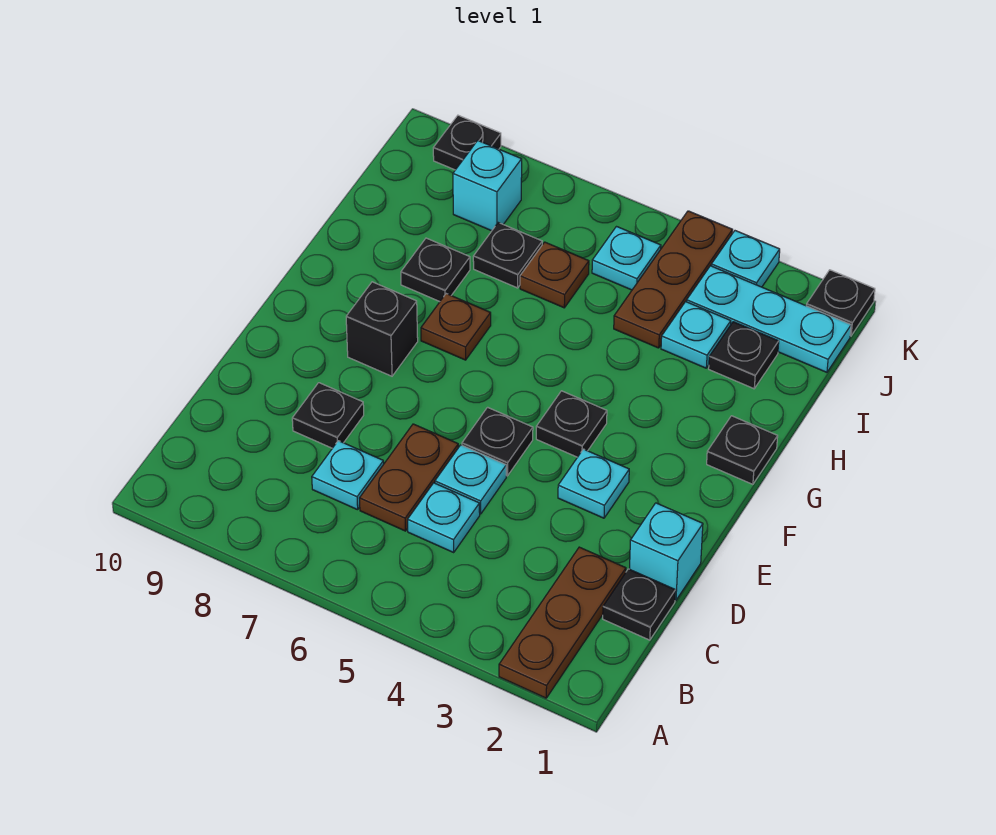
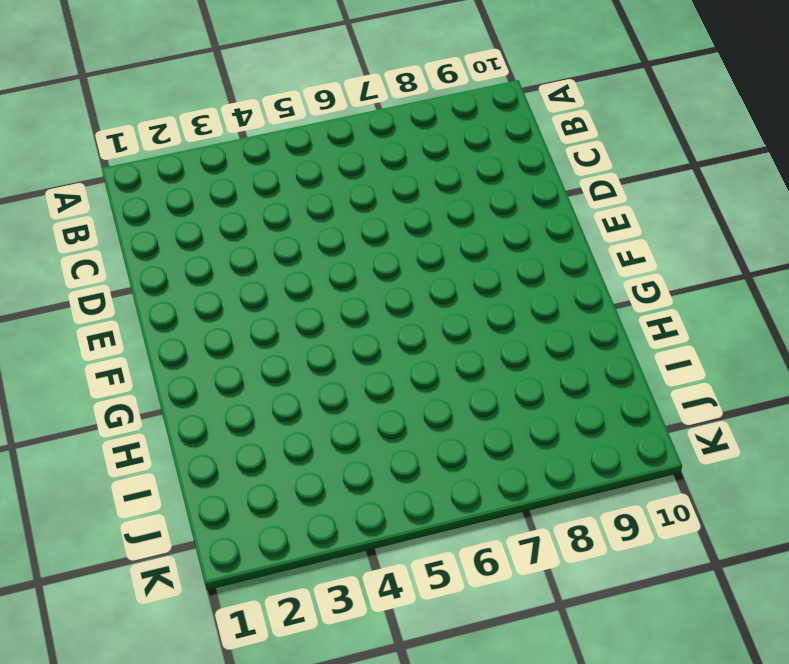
none -> brown 1x3 plate [499,547,626,698]
none -> black 1x1 plate [603,569,675,640]
none -> cyan 1x1 plate [408,483,480,552]

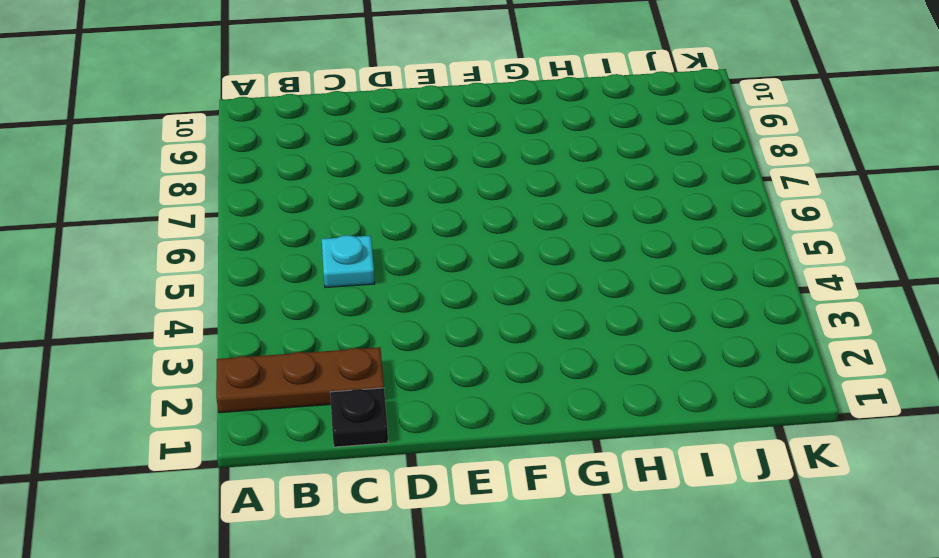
none -> brown 1x2 plate [360,424,458,531]
none -> cyan 1x1 plate [312,441,384,510]
none -> cyan 1x1 brick [630,503,703,600]

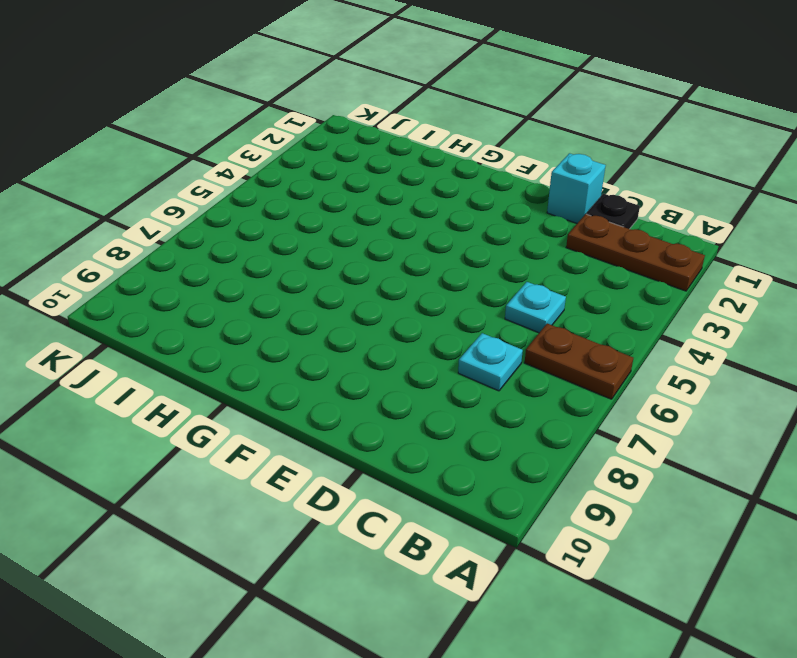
brown 1x2 plate [525,323,633,399] -> brown 1x2 plate moved to [360,424,458,531]
none -> cyan 1x1 plate [435,445,506,514]
none -> black 1x1 plate [292,383,364,448]
none -> cyan 1x1 plate [558,449,629,518]

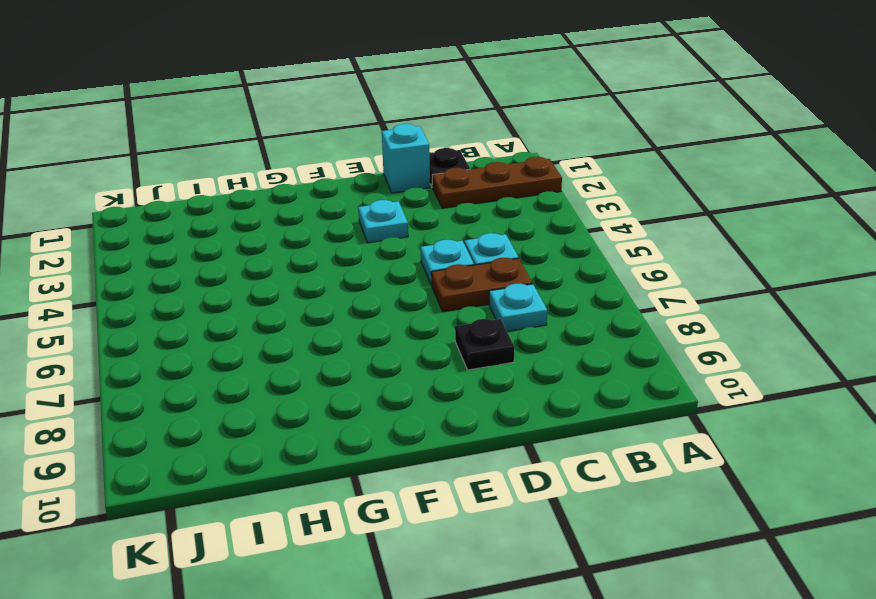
none -> black 1x1 plate [462,407,533,476]
none -> black 1x1 plate [536,391,607,457]
none -> black 1x1 brick [346,282,418,376]

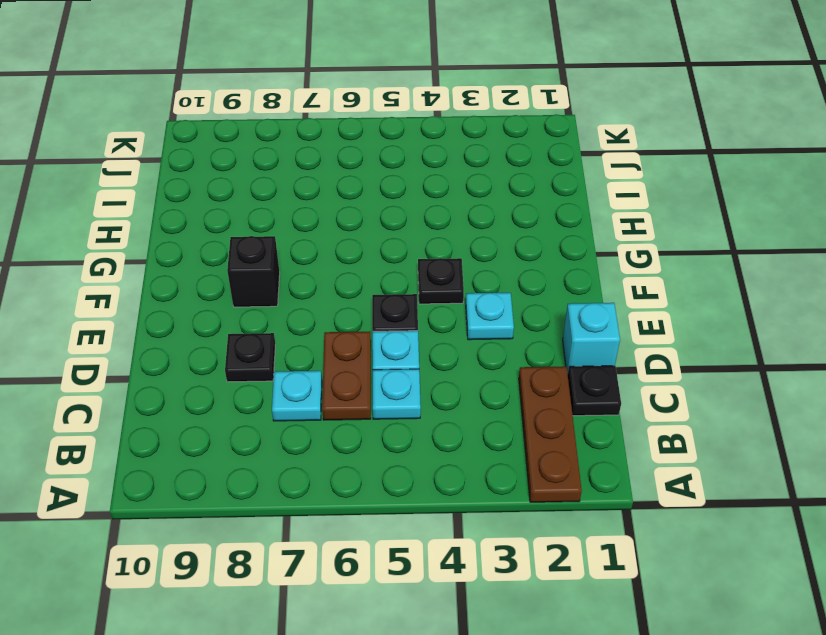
none -> black 1x1 plate [707,416,778,484]
none -> brown 1x1 plate [421,294,491,360]
none -> black 1x1 plate [401,238,470,302]

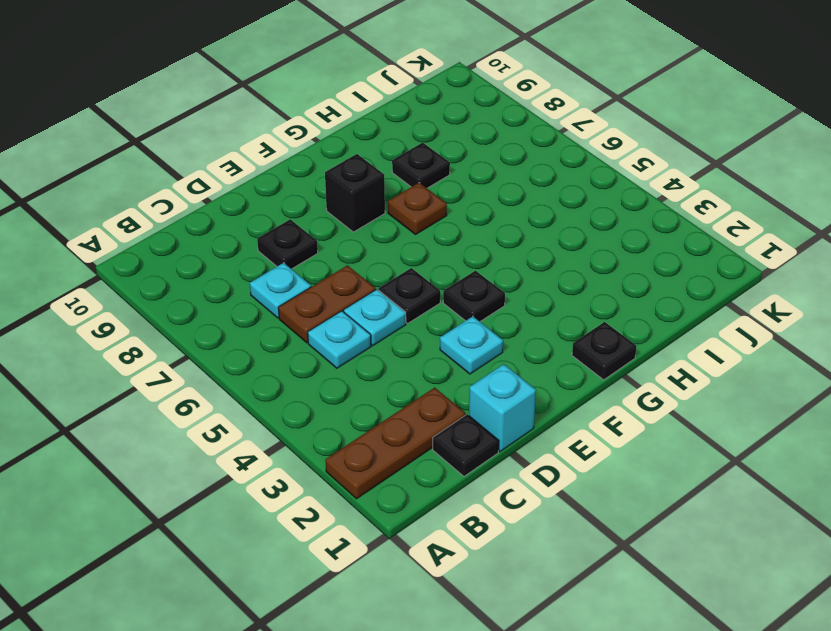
none -> black 1x1 plate [709,322,779,389]
none -> cyan 1x1 plate [661,302,731,368]
none -> brown 1x3 plate [614,211,732,348]

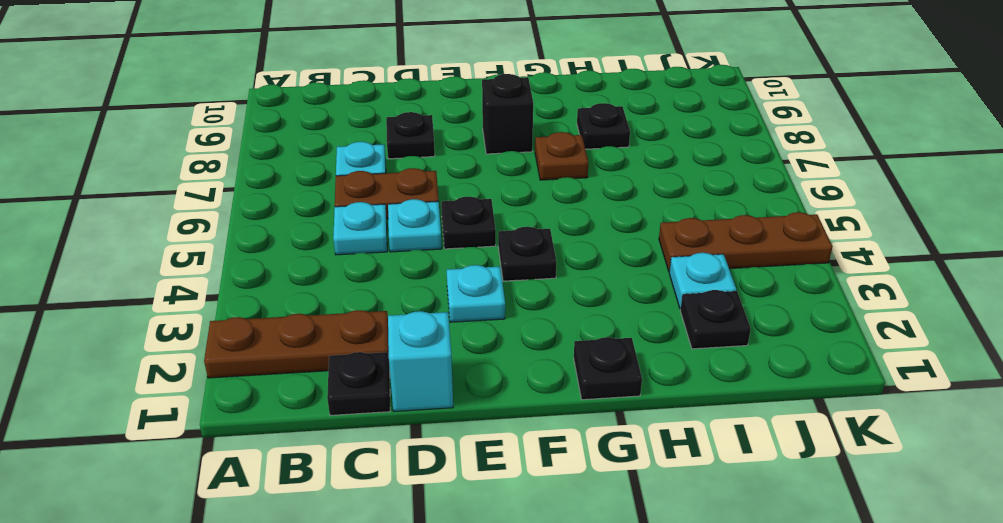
none -> brown 1x1 plate [520,242,589,308]
none -> black 1x1 plate [473,223,542,288]
none -> cyan 1x3 plate [687,266,851,372]

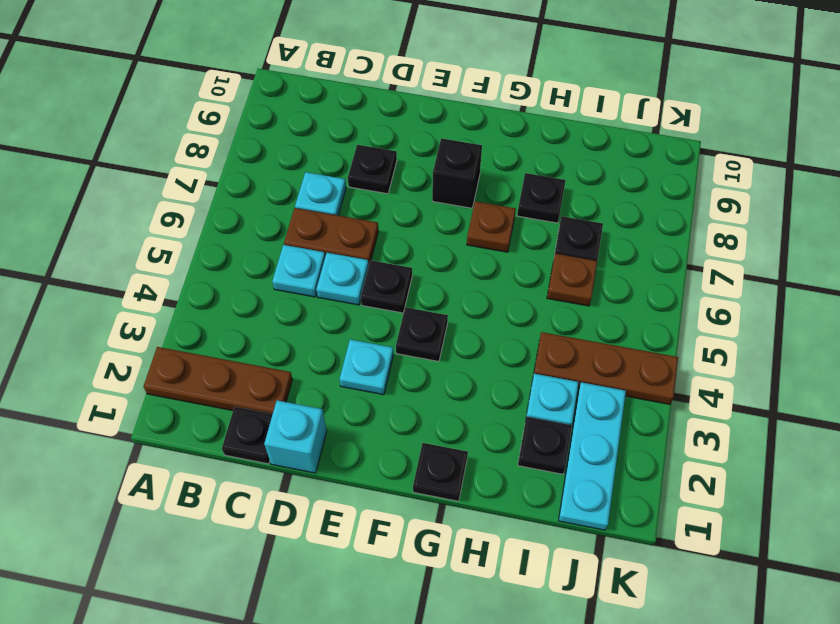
none -> cyan 1x1 plate [592,227,661,290]
none -> cyan 1x1 brick [453,141,522,231]
none -> black 1x1 plate [806,270,875,336]

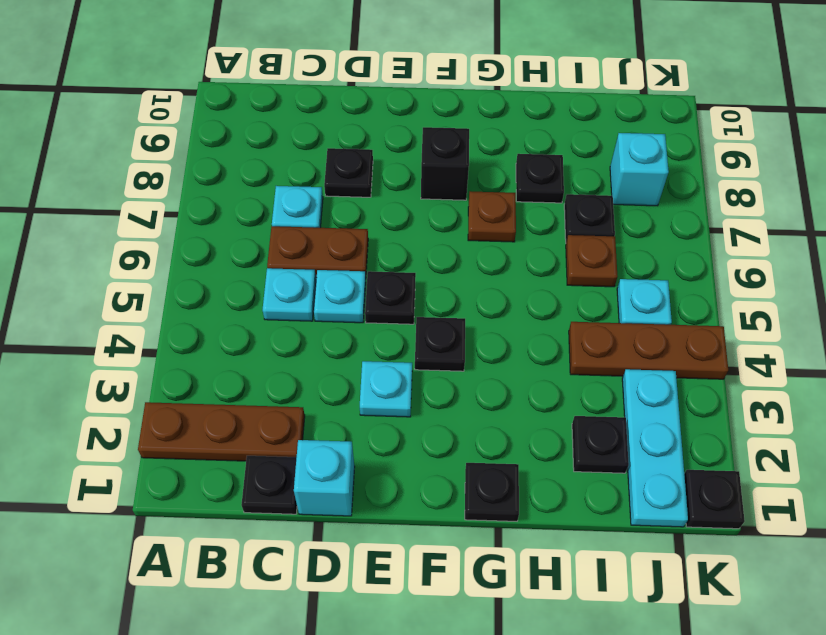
none -> cyan 1x1 plate [661,302,731,368]
none -> cyan 1x1 plate [711,231,780,287]
none -> black 1x1 plate [433,115,501,170]

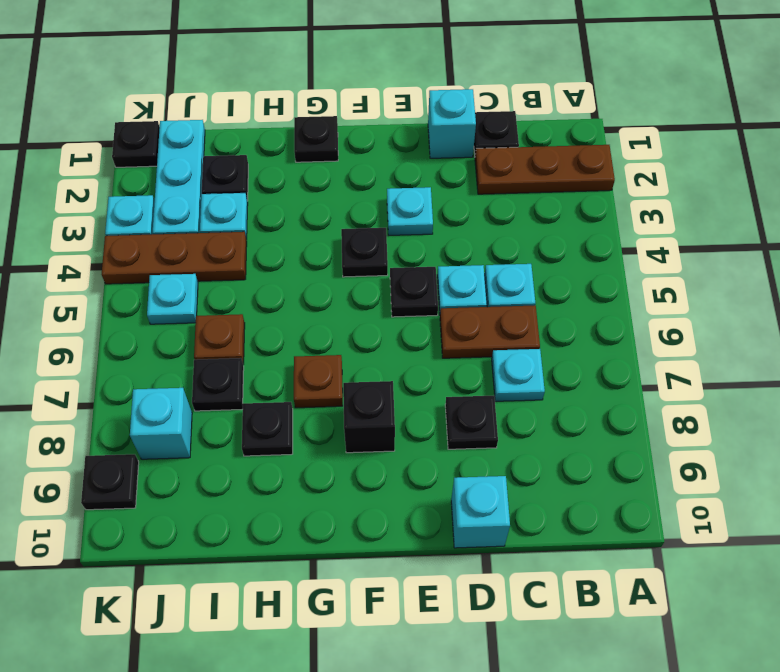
cyan 1x1 brick [451,476,510,548] -> none

